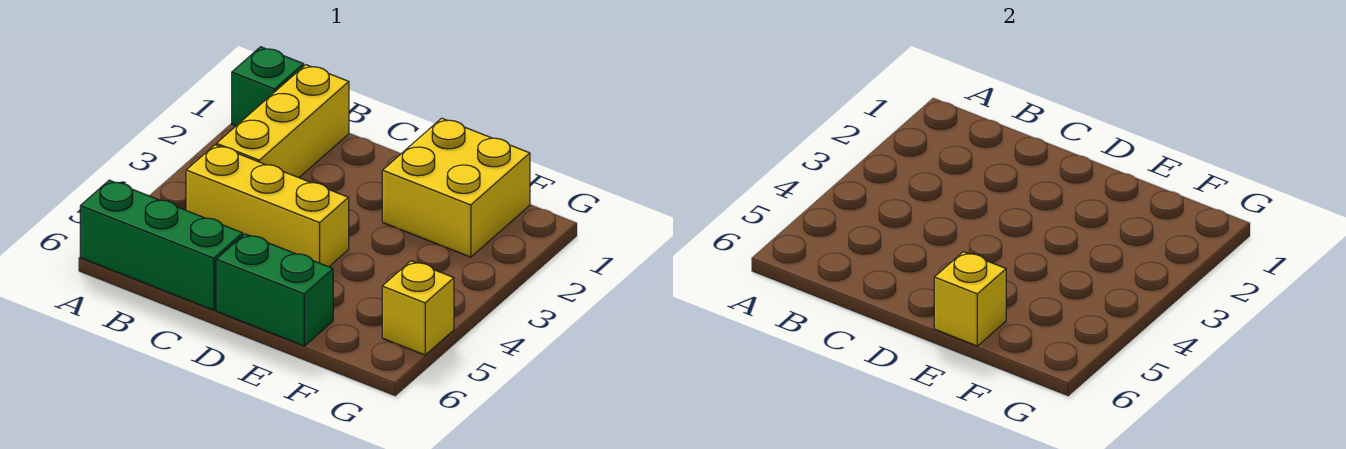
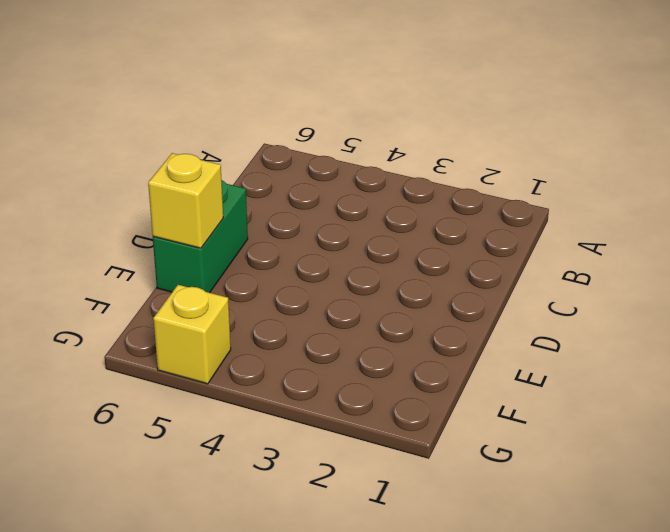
none -> green 1x1 brick [232,47,304,126]
none -> green 1x3 brick [80,180,243,310]

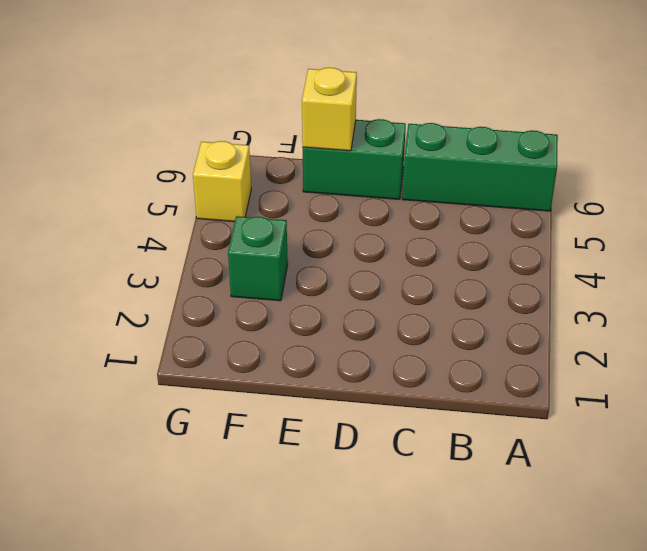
green 1x1 brick [228,216,288,301] -> green 1x1 brick moved to [232,47,304,126]
none -> yellow 1x3 brick [216,65,349,178]
none -> yellow 1x3 brick [186,145,349,267]

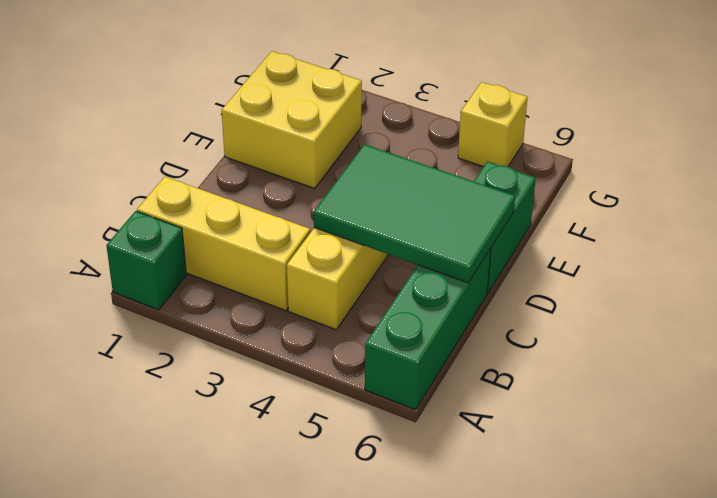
green 2x3 tile [314,144,515,283] -> none
none -> yellow 1x1 brick [934,252,1006,346]

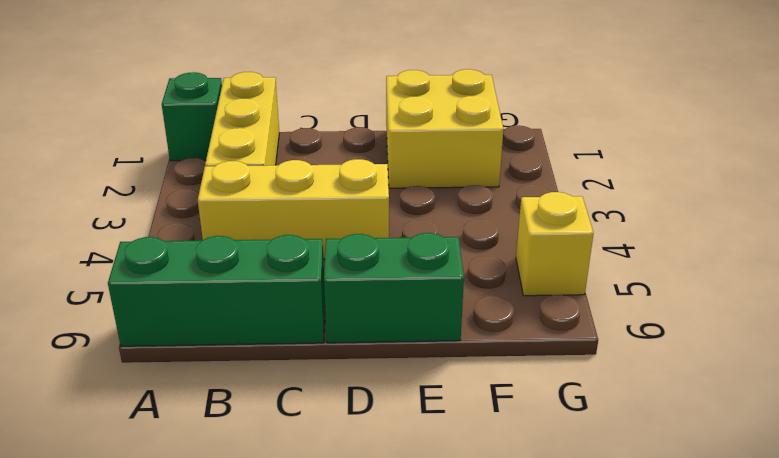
none -> yellow 1x1 brick [934,252,1006,346]

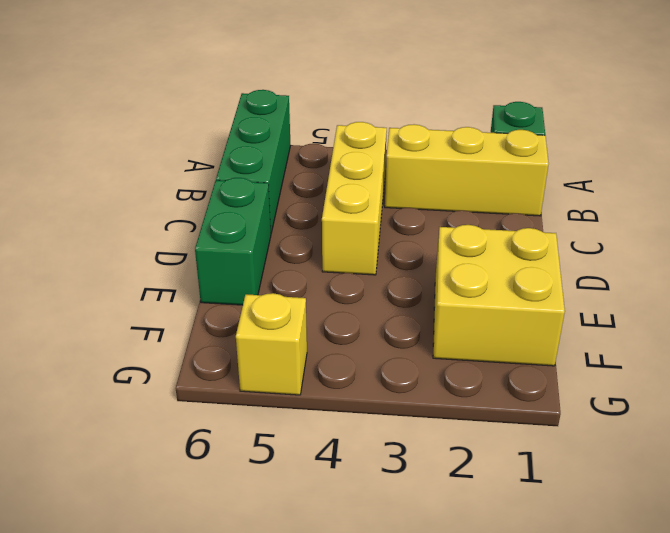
none -> yellow 1x1 brick [934,252,1006,346]

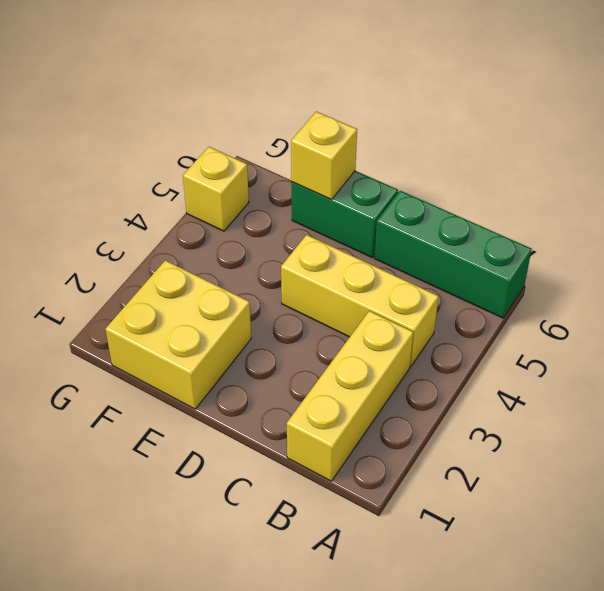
none -> green 1x1 brick [232,47,304,126]

